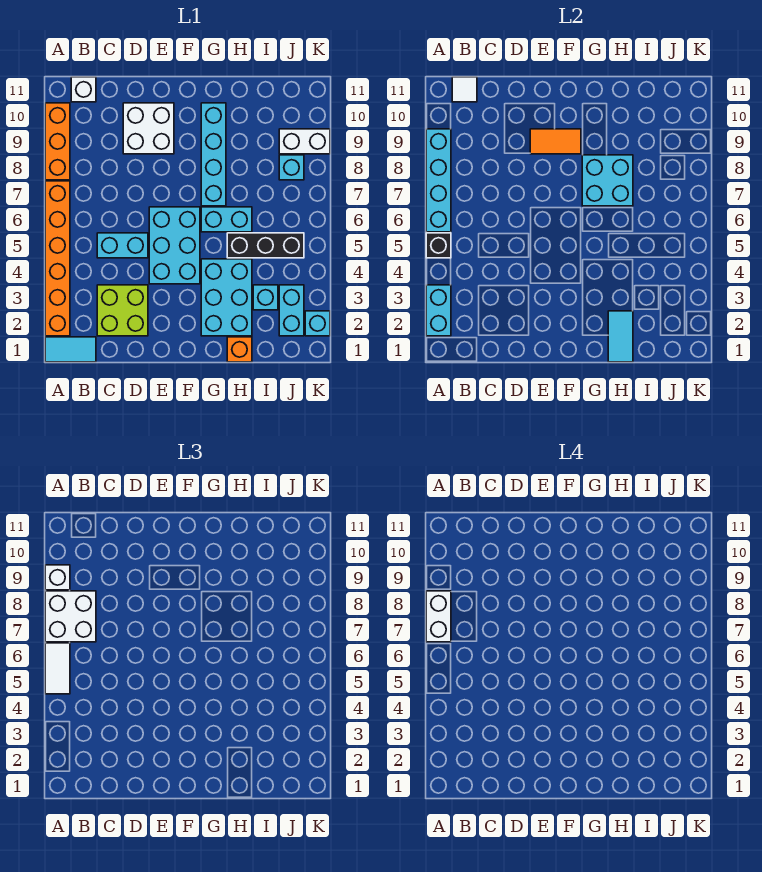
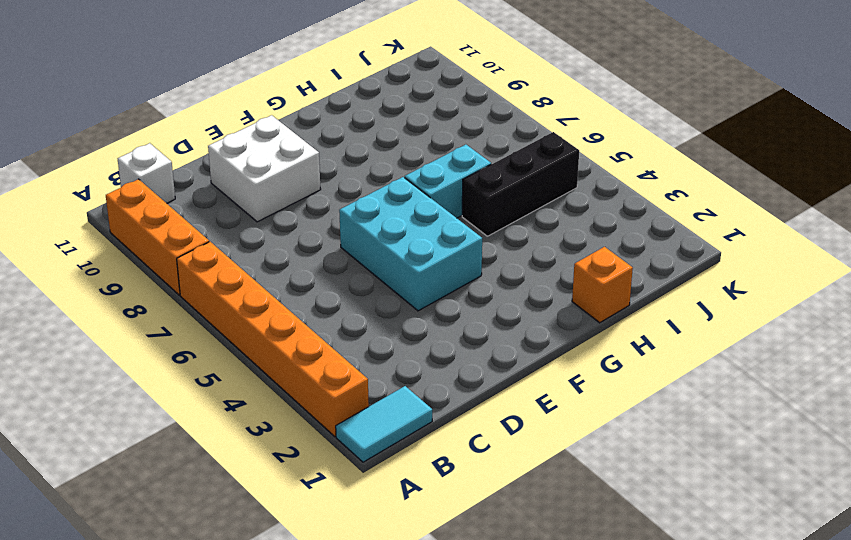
none -> lime 2x2 brick [97,285,148,336]
none -> cyan 1x2 brick [97,233,148,258]
none -> cyan 2x3 brick [201,259,252,336]

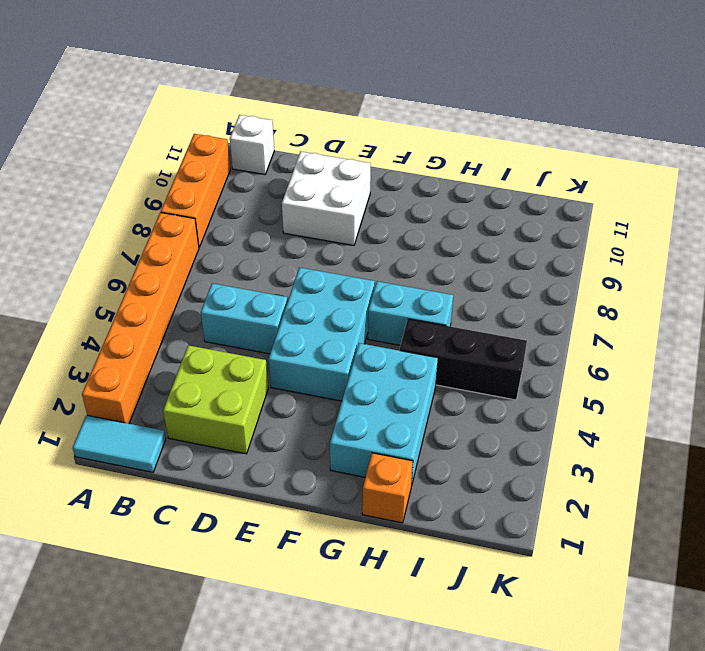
none -> cyan 1x4 brick [201,103,226,206]
none -> cyan 1x1 brick [253,285,278,310]
none -> cyan 1x2 brick [279,285,304,336]

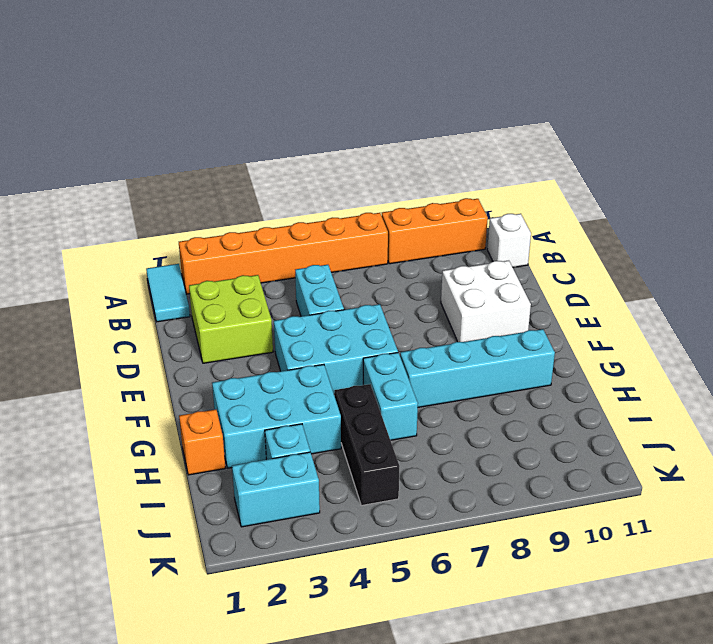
none -> cyan 1x1 brick [279,155,304,180]
none -> white 1x2 brick [279,129,330,154]
none -> cyan 1x1 brick [305,311,330,336]

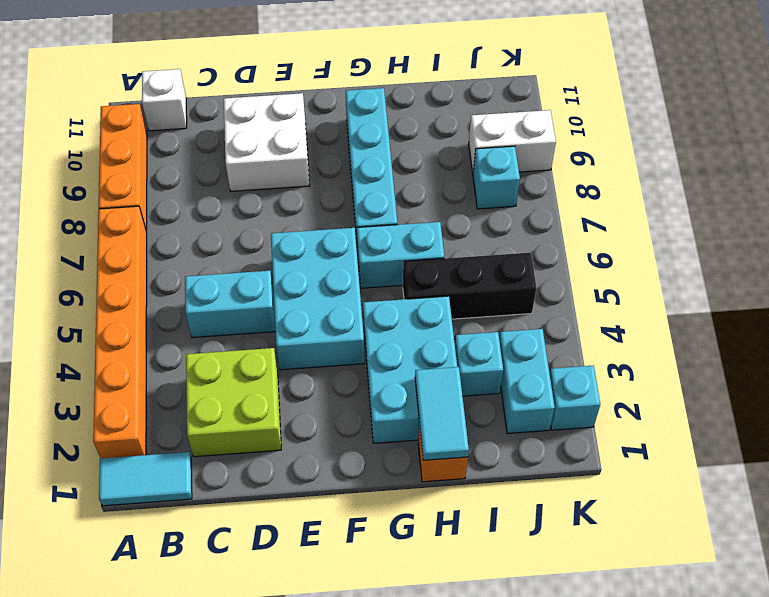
none -> cyan 1x2 brick [426,285,451,336]
none -> black 1x1 brick [426,233,451,258]
none -> cyan 1x4 brick [426,129,451,232]

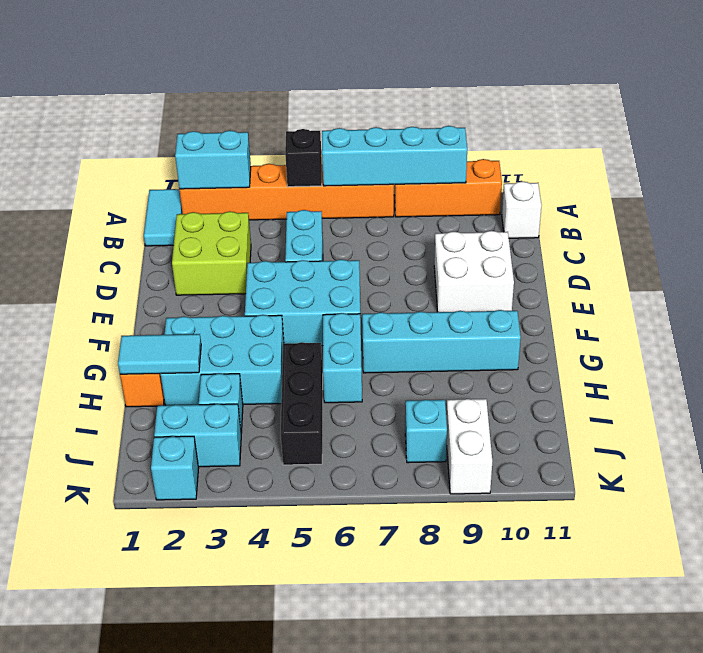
none -> white 1x1 tile [452,77,477,102]
none -> orange 1x2 tile [530,129,581,154]
none -> cyan 2x2 brick [582,155,633,206]

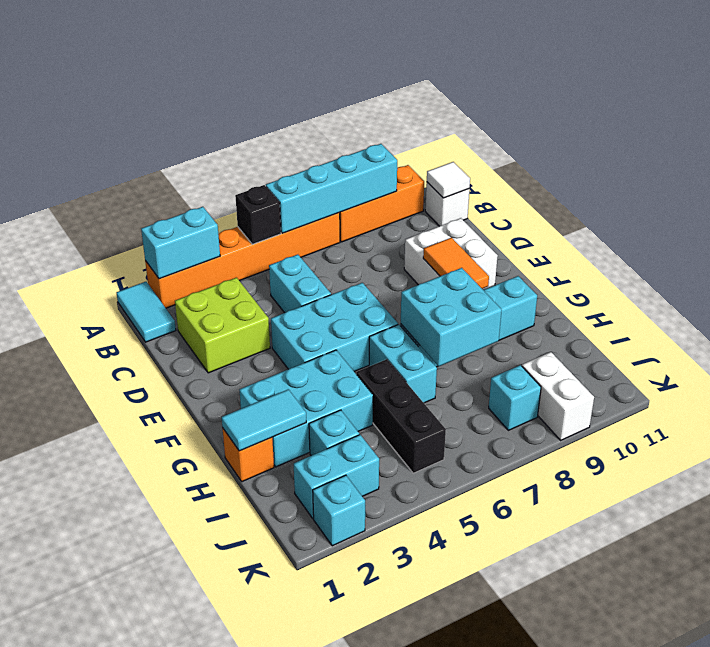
none -> white 1x2 tile [45,643,70,694]
none -> white 2x2 brick [45,591,96,642]
none -> white 1x1 brick [45,565,70,590]

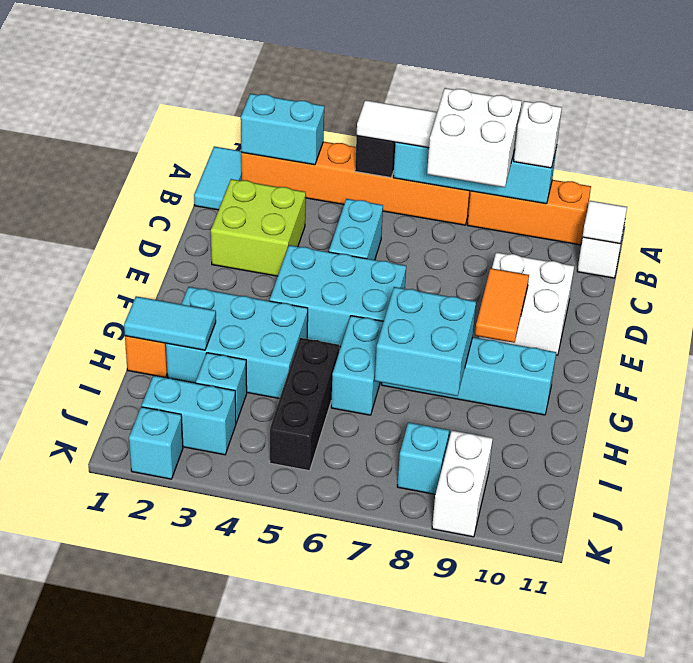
none -> white 1x2 brick [426,591,451,642]

